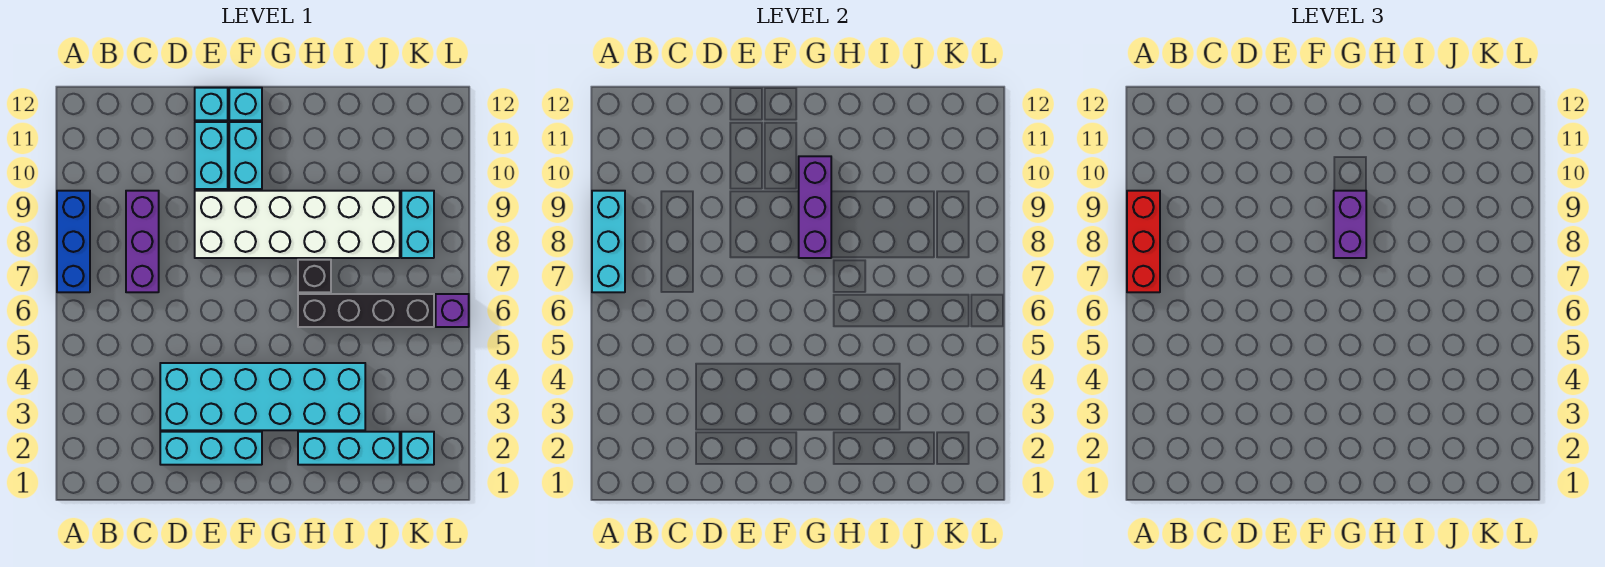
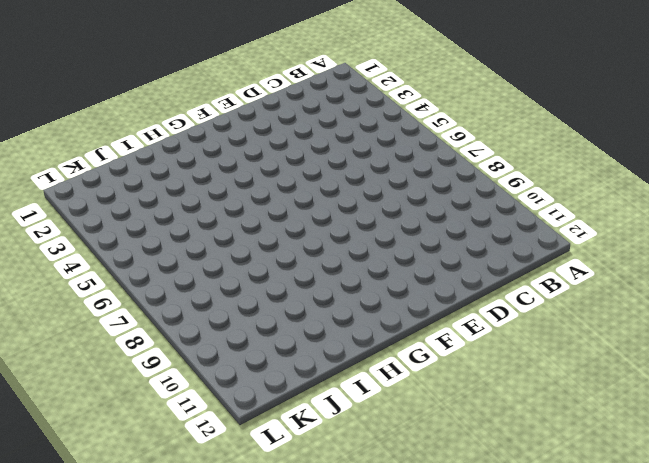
none -> blue 1x3 brick [57,191,90,292]
none -> purple 1x3 brick [126,191,159,292]
none -> cyan 1x3 brick [160,432,262,465]

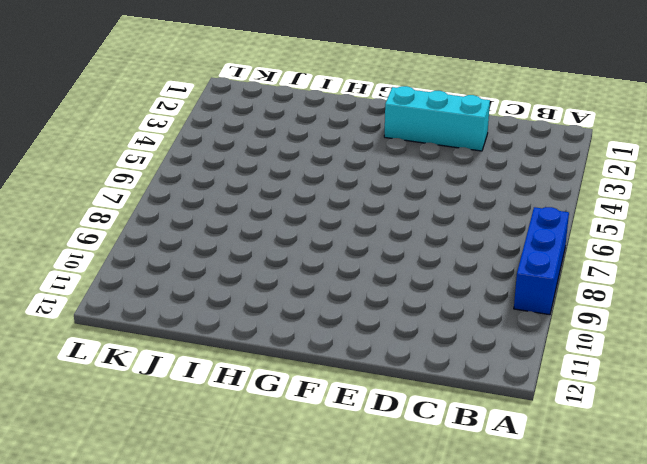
none -> purple 1x3 brick [126,191,159,292]
none -> cyan 2x6 brick [160,363,365,430]
none -> white 2x6 brick [195,191,400,258]

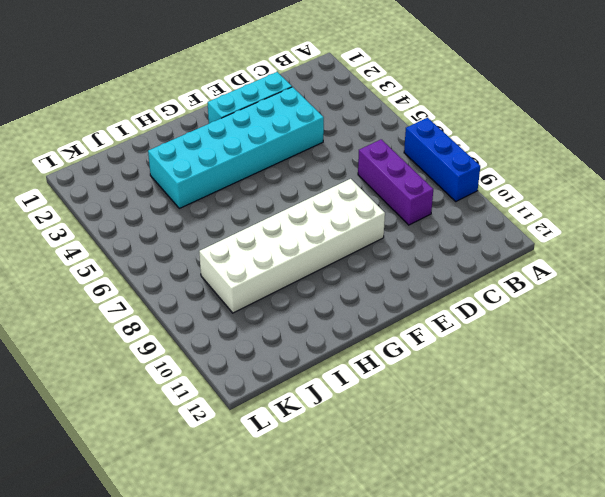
none -> cyan 1x2 brick [195,122,228,189]
none -> cyan 1x1 brick [195,88,228,120]
none -> cyan 1x2 brick [229,122,262,189]

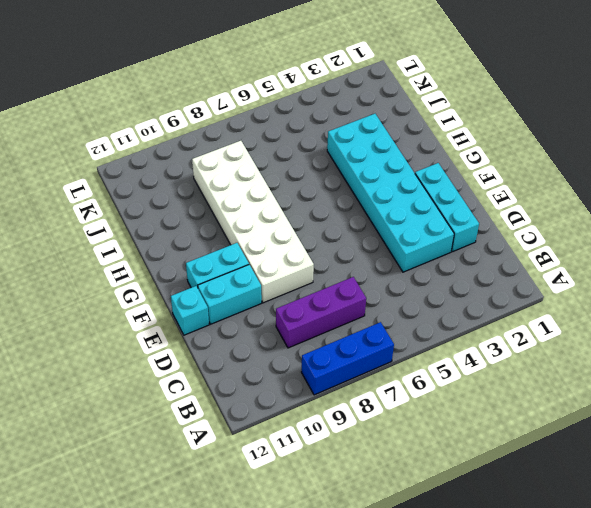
none -> cyan 1x1 brick [229,88,262,120]
none -> cyan 1x3 brick [298,432,400,465]
none -> black 1x4 brick [298,294,434,327]

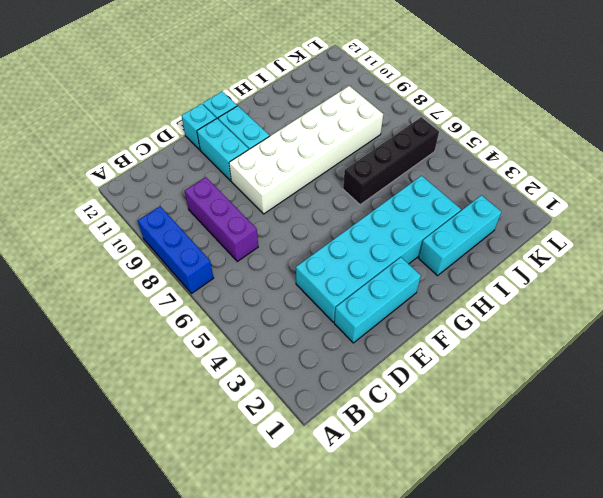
none -> black 1x1 brick [298,260,331,292]
none -> cyan 1x1 brick [401,432,434,465]
none -> cyan 1x2 brick [401,191,434,258]

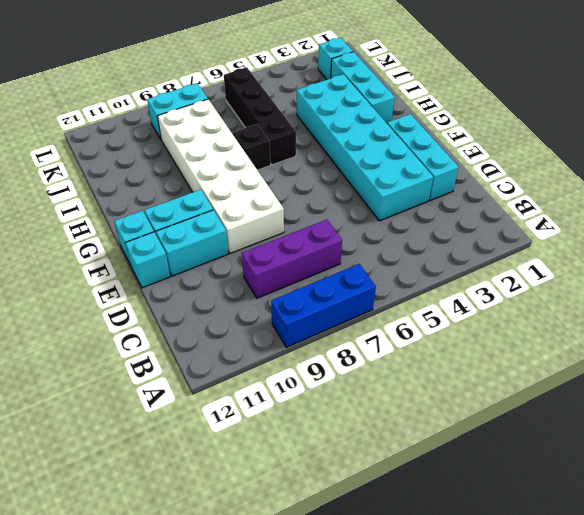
none -> purple 1x1 brick [436,294,469,327]
none -> cyan 1x3 brick [592,191,625,292]
none -> purple 1x3 brick [799,156,831,258]

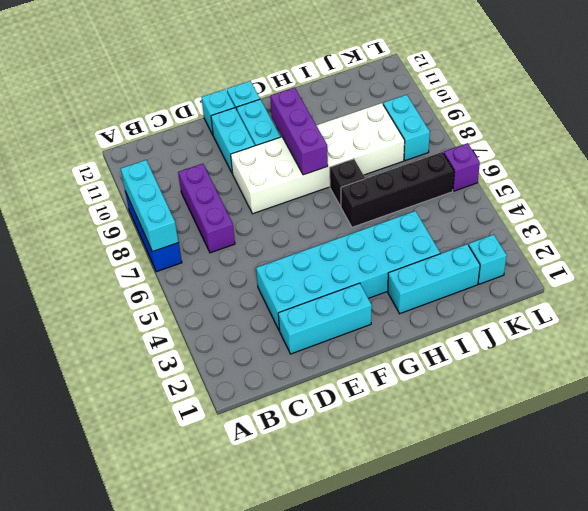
none -> red 1x3 brick [1127,191,1160,292]
none -> purple 1x2 brick [1334,191,1366,258]

